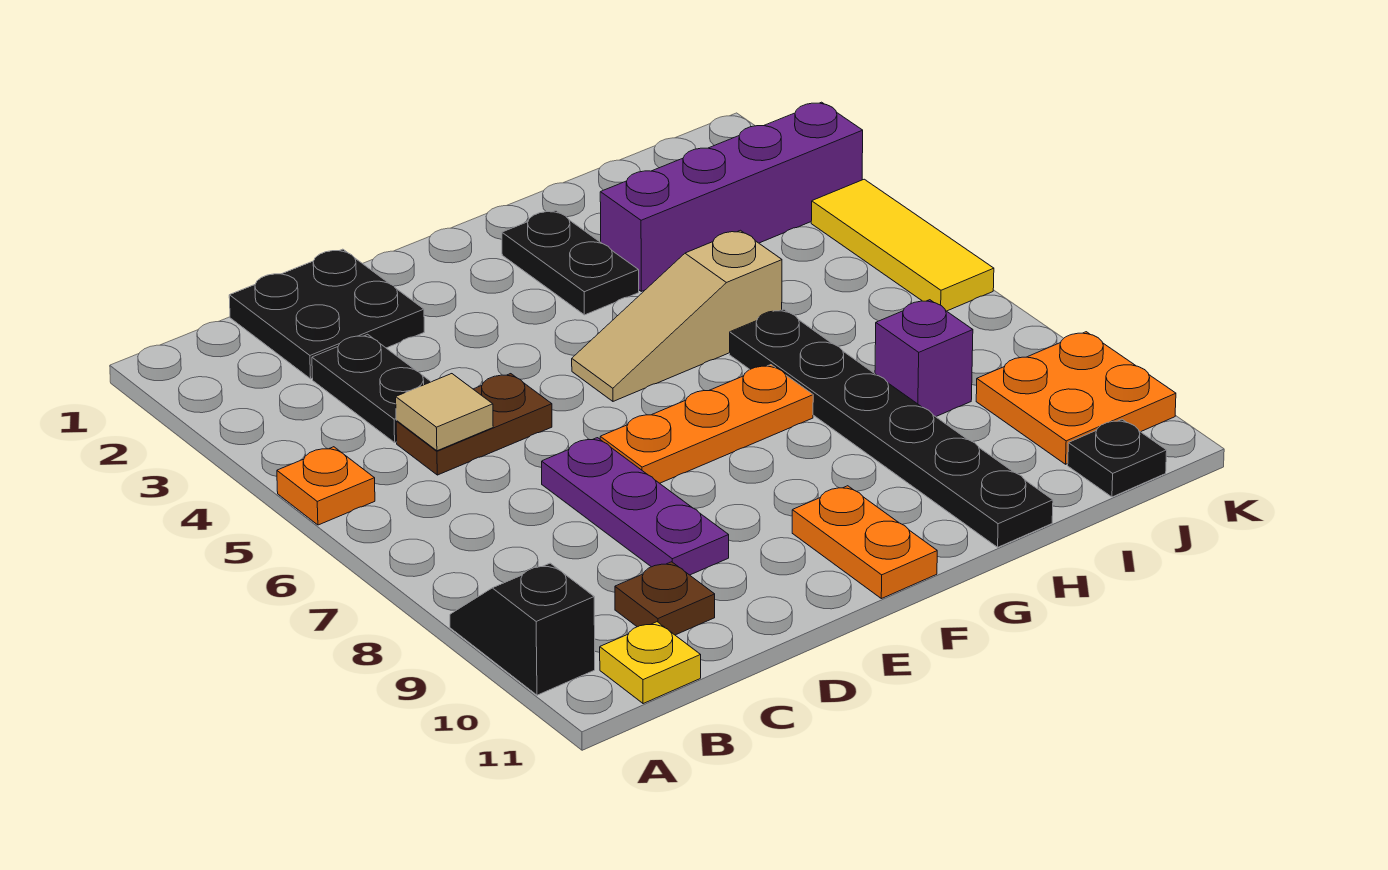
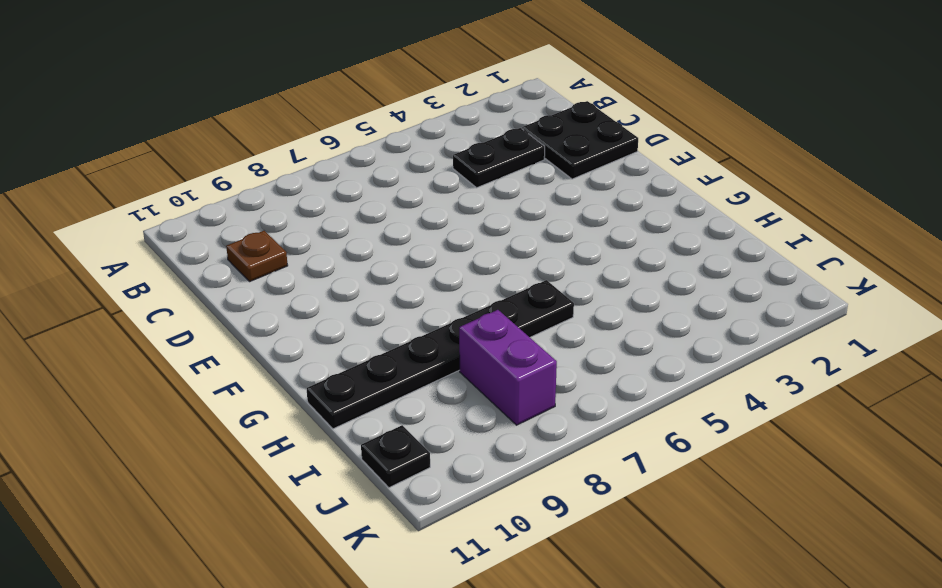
purple 1x2 brick [459,310,557,425] -> purple 1x1 brick [875,300,973,417]
none -> orange 1x1 plate [277,447,375,525]
none -> black 1x2 slope [450,563,595,695]
none -> yellow 1x1 plate [600,622,701,704]

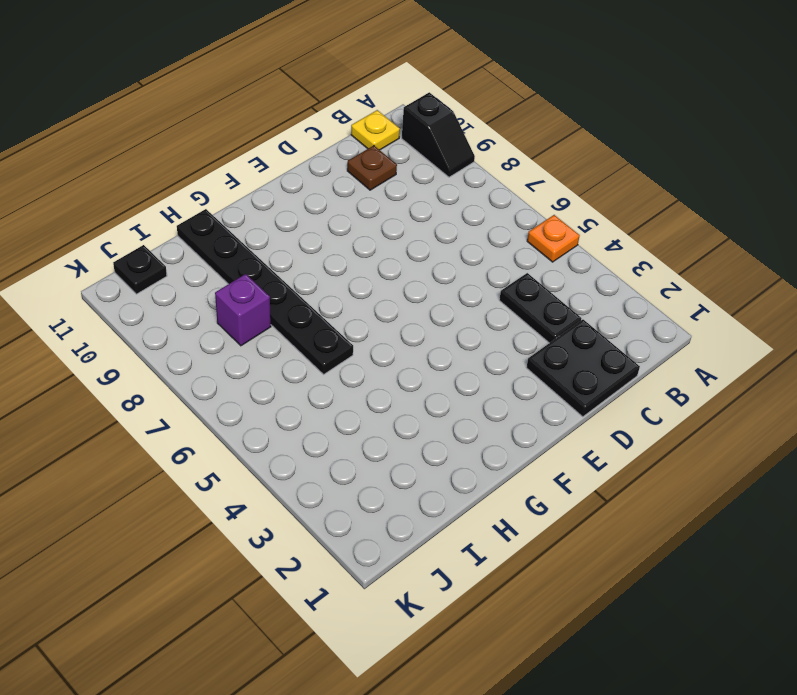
none -> brown 1x2 plate [396,374,552,475]
none -> purple 1x3 plate [542,438,729,575]
none -> orange 1x3 plate [600,365,813,483]

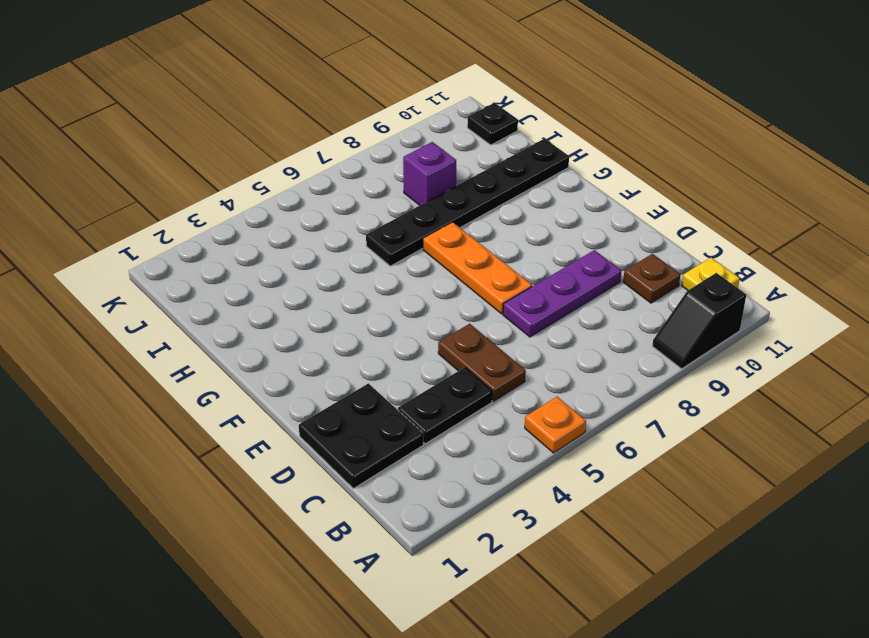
none -> tan 1x3 slope [572,230,782,401]
none -> orange 1x2 plate [792,486,937,599]
none -> black 1x2 plate [502,211,639,315]

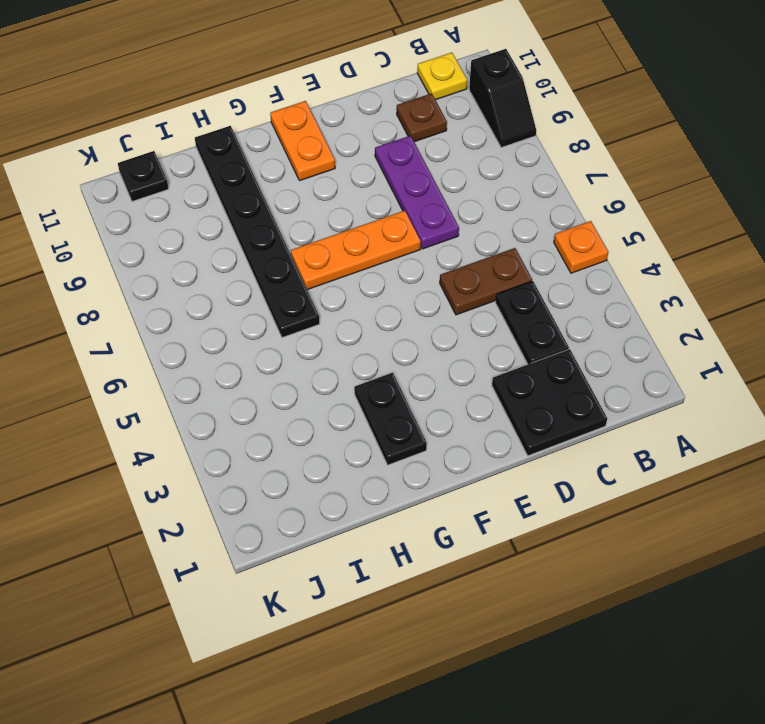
none -> tan 1x3 slope [572,230,782,401]
none -> purple 1x4 brick [600,102,863,291]
none -> purple 1x1 brick [875,300,973,417]

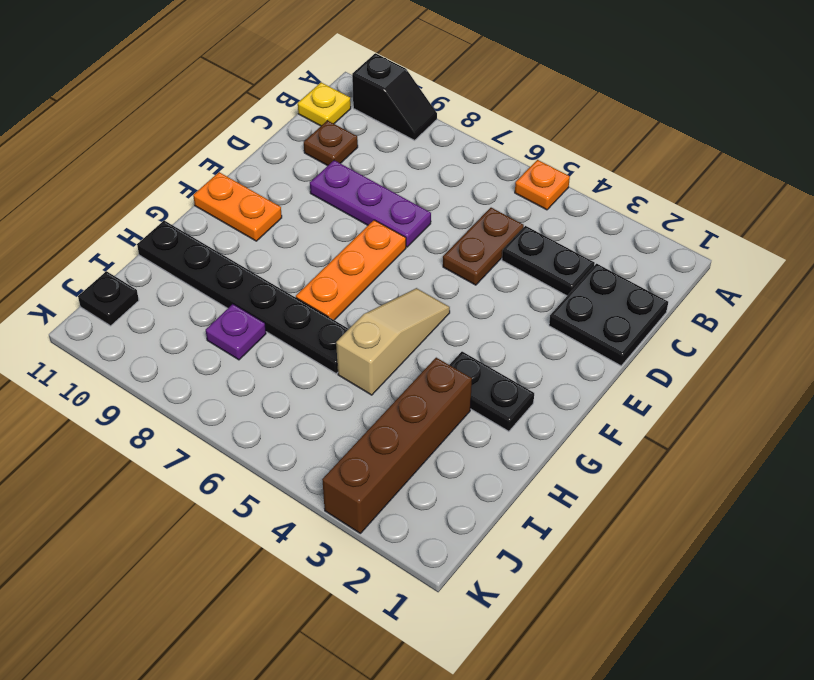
brown 1x4 brick [322,358,472,533] -> purple 1x4 brick [600,102,863,291]
purple 1x1 plate [206,304,266,360] -> purple 1x1 brick [875,300,973,417]
none -> orange 2x2 plate [976,332,1176,464]
none -> yellow 1x3 tile [811,179,994,311]
none -> tan 1x1 tile [396,374,493,451]

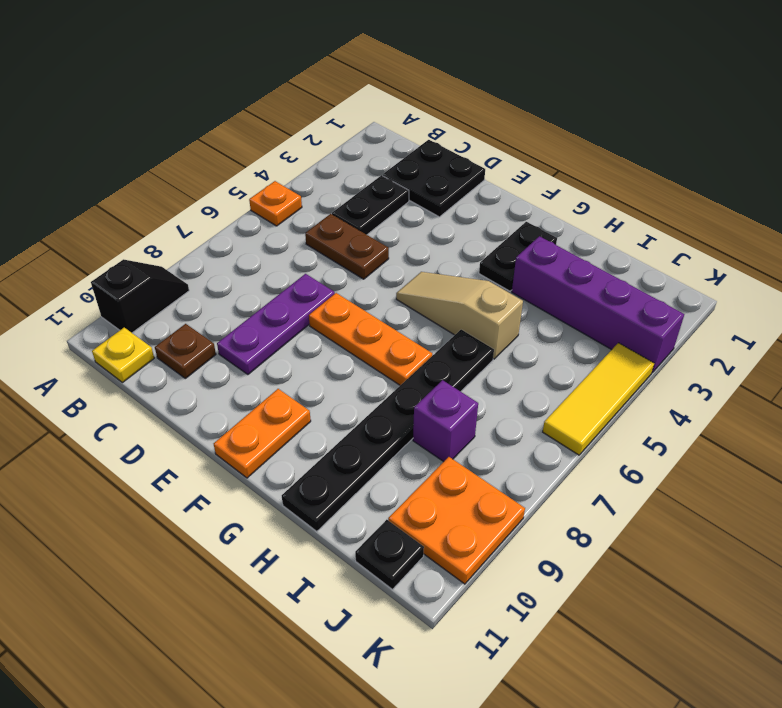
none -> tan 1x1 tile [396,374,493,451]

